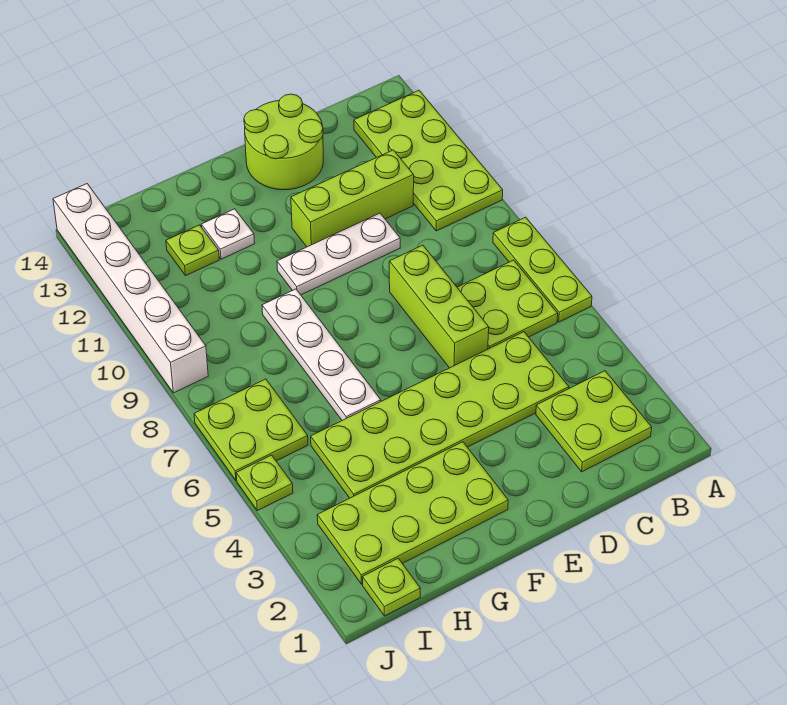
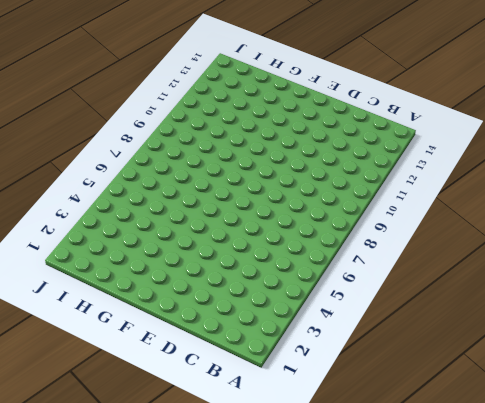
none -> lime 1x3 plate [493,217,592,322]
none -> lime 2x4 plate [354,91,503,231]
none -> lime 2x2 plate [536,371,652,472]

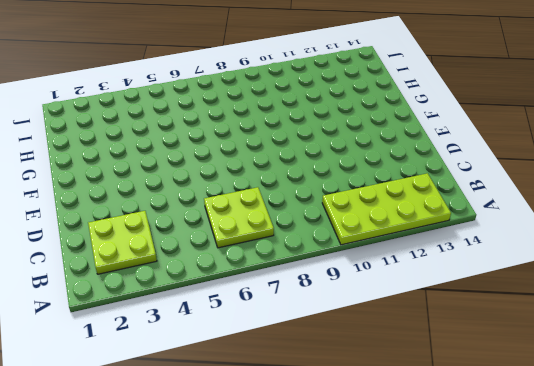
none -> lime 1x3 plate [493,217,592,322]
none -> lime 2x6 plate [311,332,569,498]
none -> lime 1x3 brick [291,150,414,247]

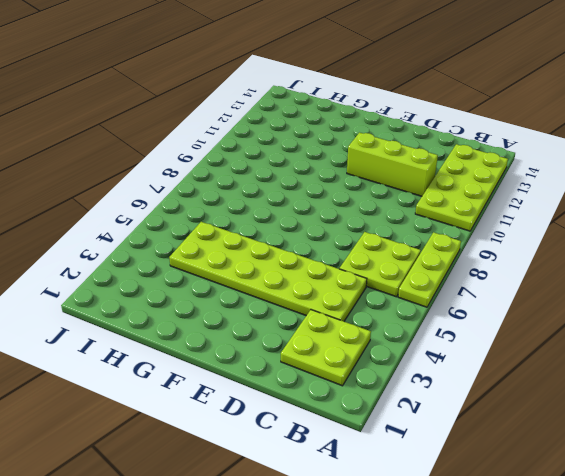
none -> lime 1x3 brick [389,245,489,368]
none -> white 1x3 plate [277,213,400,295]
none -> lime 2x2 round brick [244,94,324,190]

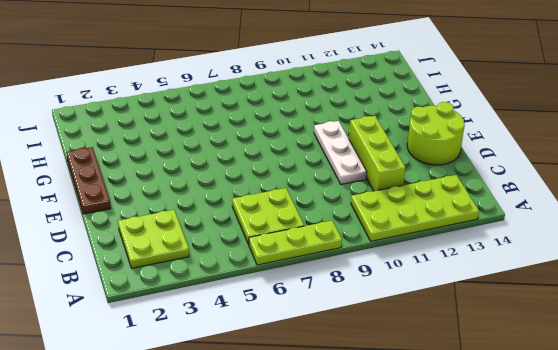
brown 1x3 plate [67,147,111,214] -> none
none -> lime 2x6 plate [311,332,569,498]
none -> lime 1x3 brick [389,245,489,368]
none -> lime 2x4 plate [317,442,508,584]

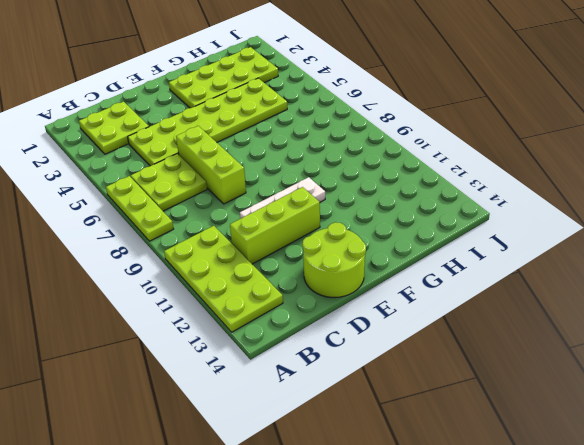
none -> white 1x4 plate [262,289,381,420]
none -> white 1x1 plate [201,209,255,259]
none -> lime 1x1 plate [166,225,219,275]

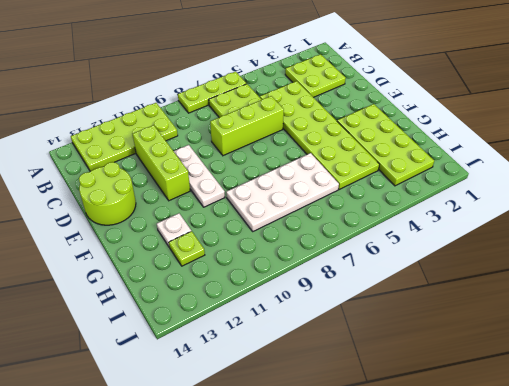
white 2x4 plate [226,153,339,231] -> white 1x4 plate [262,289,381,420]
none -> lime 1x1 plate [362,558,420,616]
none -> lime 2x2 plate [194,379,308,480]
none -> lime 1x1 plate [236,455,293,511]

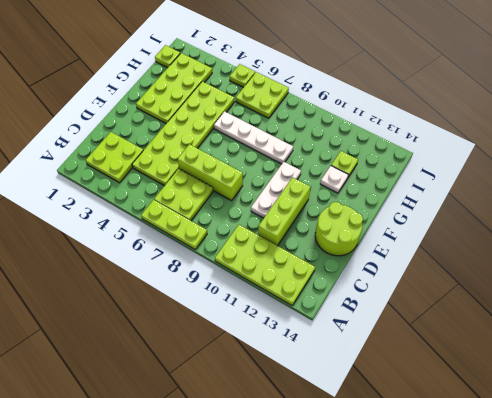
none -> white 1x6 brick [53,184,208,393]

